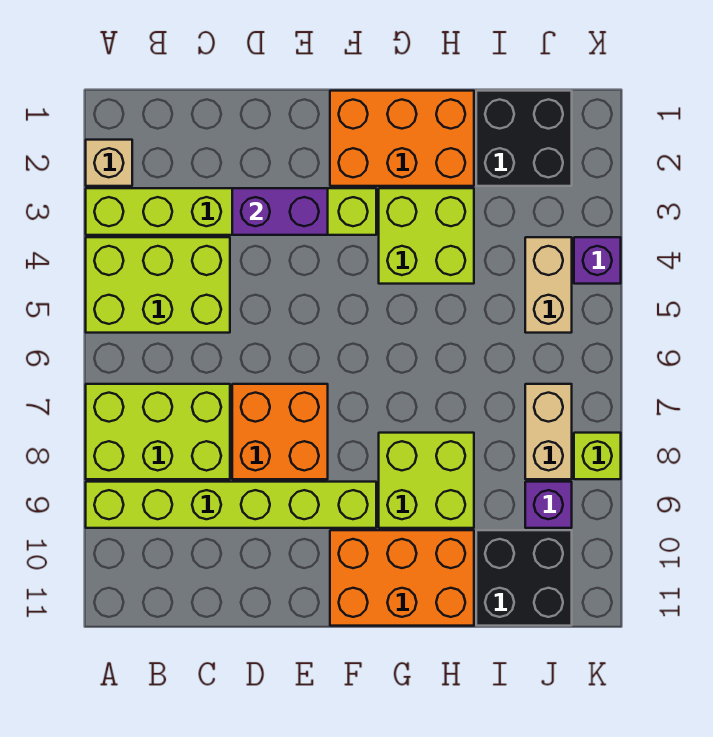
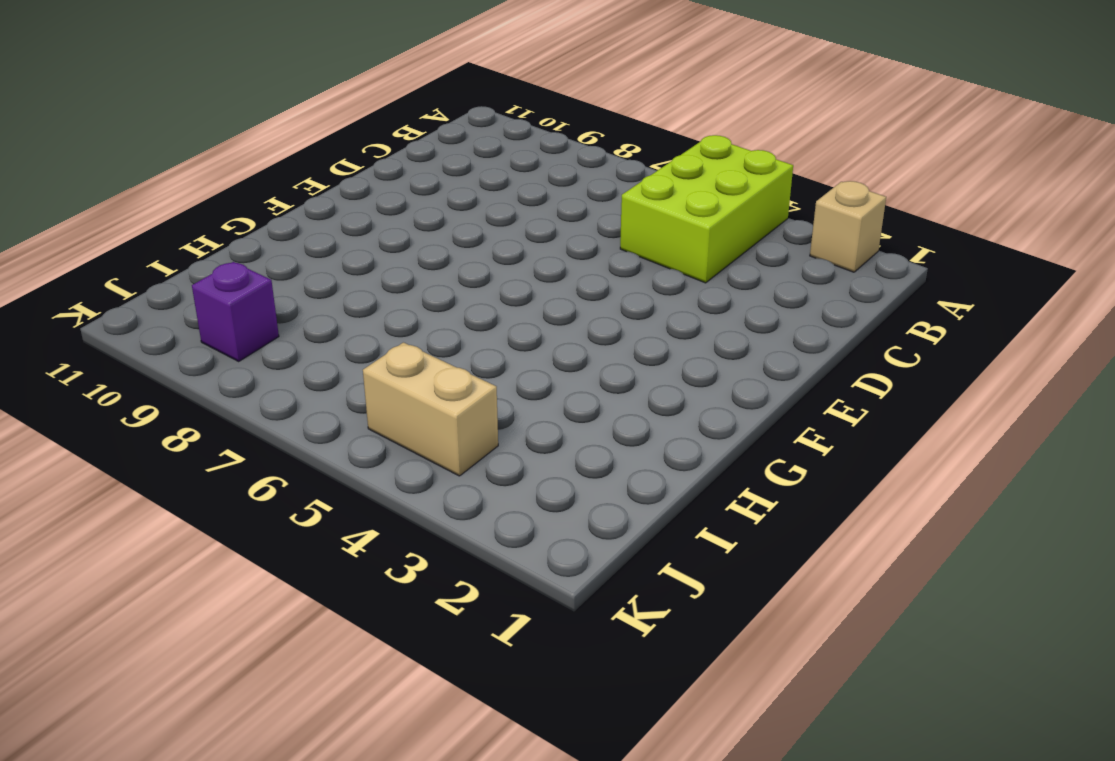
none -> lime 1x6 brick [86,188,376,235]
none -> lime 2x3 brick [86,384,230,479]
none -> lime 1x6 brick [86,482,376,528]

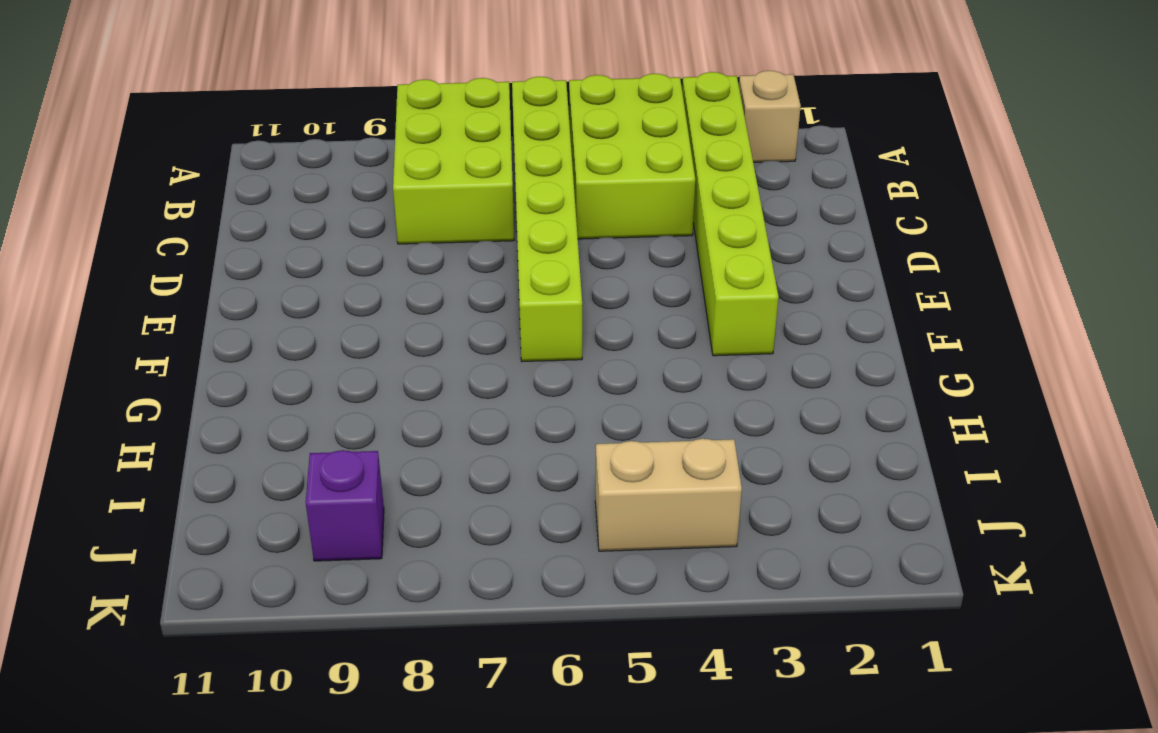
lime 1x6 brick [512,77,582,362] -> lime 1x6 brick moved to [86,482,376,528]
none -> orange 2x2 brick [232,384,328,479]
none -> orange 2x3 brick [330,91,474,186]
none -> orange 2x3 brick [330,530,474,626]

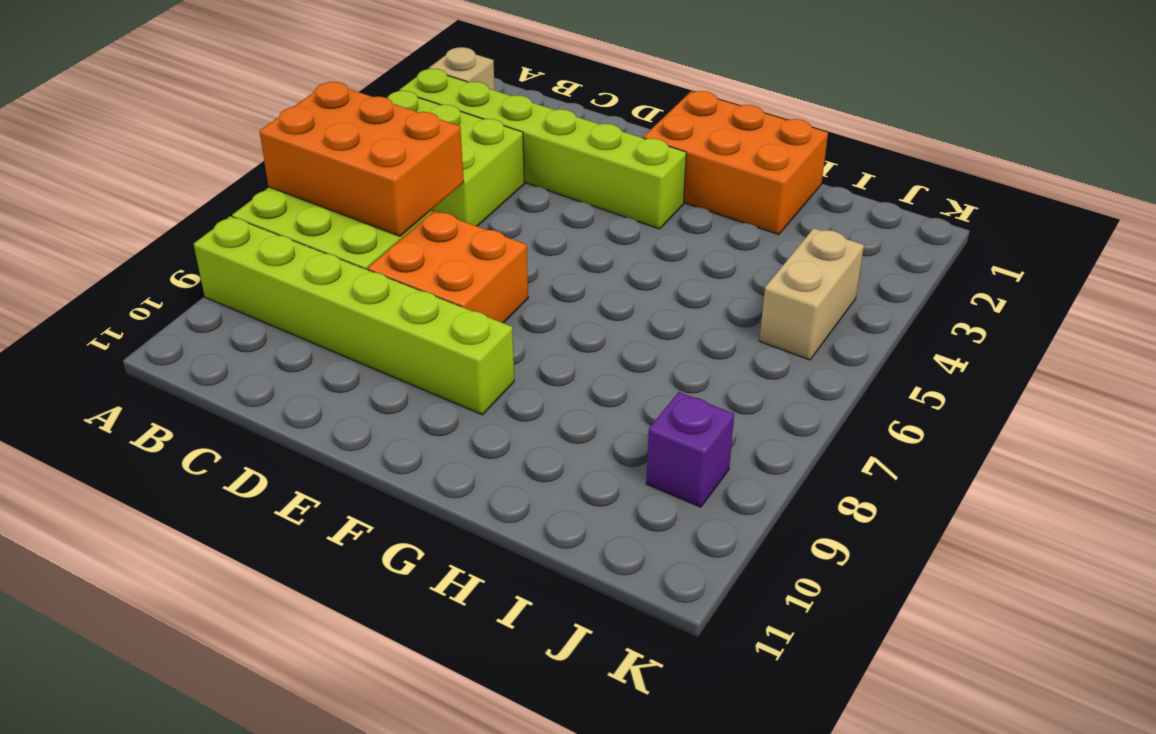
orange 2x3 brick [259,82,464,236] -> orange 2x3 brick moved to [330,530,474,626]
none -> lime 2x2 brick [379,188,474,284]
none -> lime 2x2 brick [379,433,474,528]
none -> black 2x2 brick [476,91,572,186]

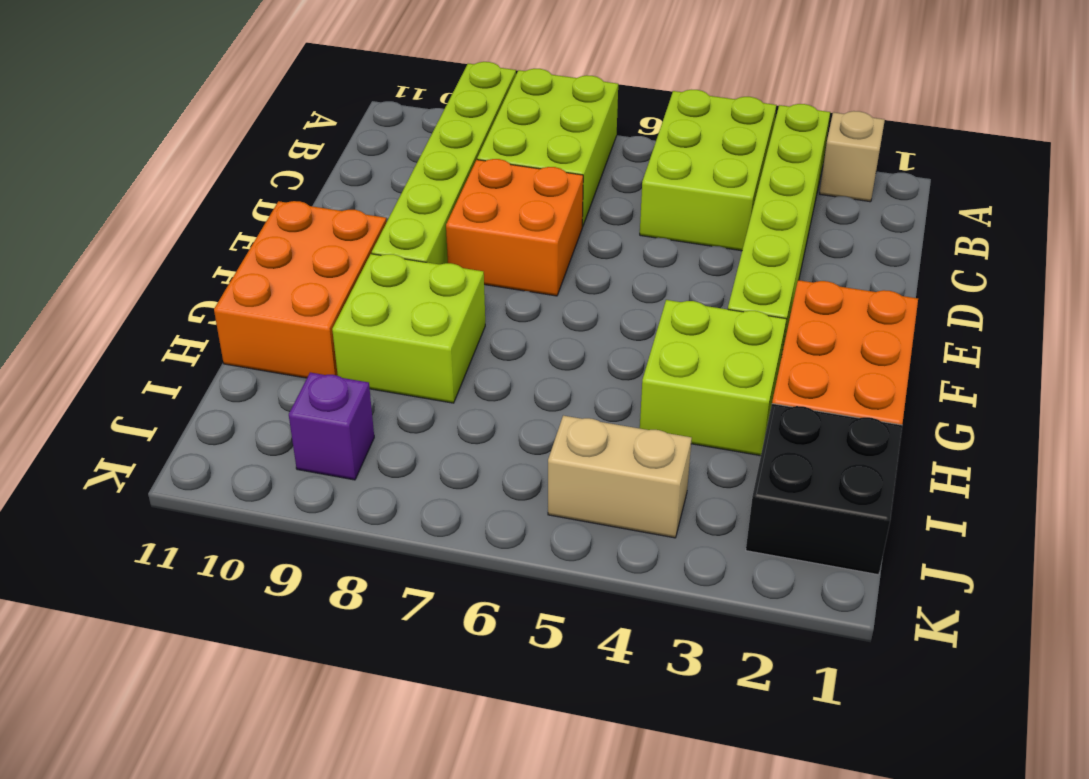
none -> black 2x2 brick [476,530,572,626]
none -> tan 1x2 brick [525,384,572,479]
none -> purple 1x1 brick [574,237,621,284]

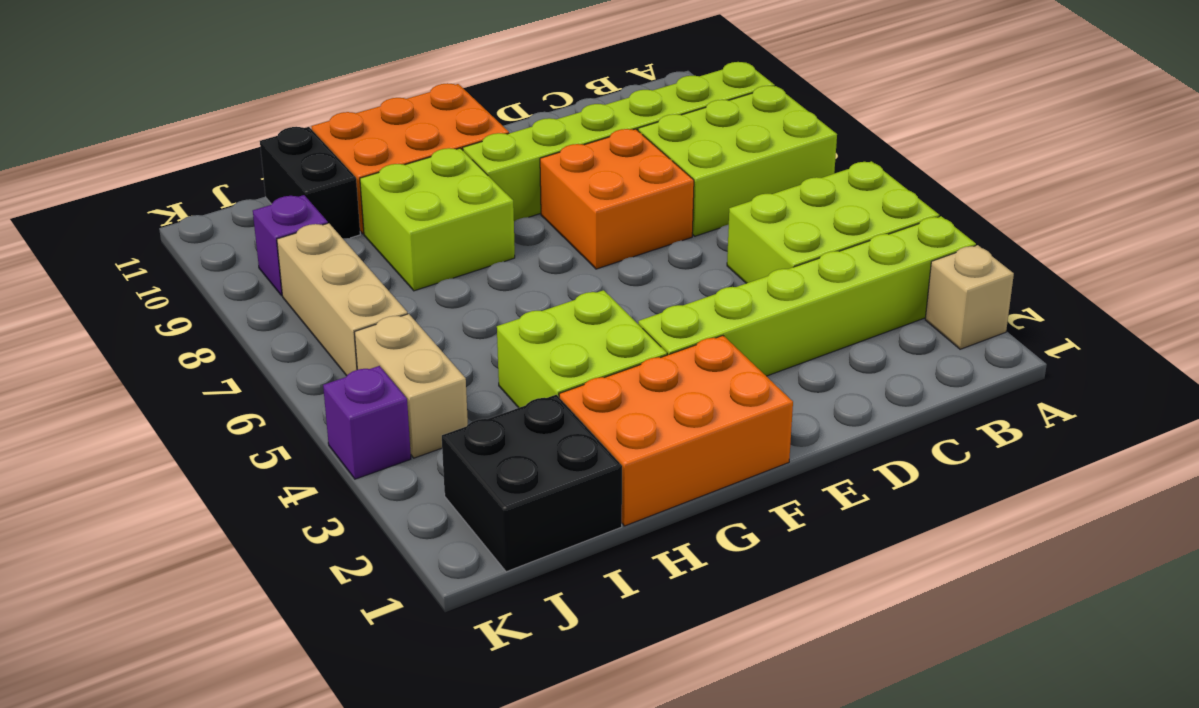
black 1x2 brick [260,127,360,238] -> black 2x2 brick [476,530,572,626]
tan 1x3 brick [277,223,408,376] -> tan 1x2 brick [525,384,572,479]
none -> lime 1x1 brick [574,433,621,479]
none -> purple 1x2 brick [232,188,328,235]

